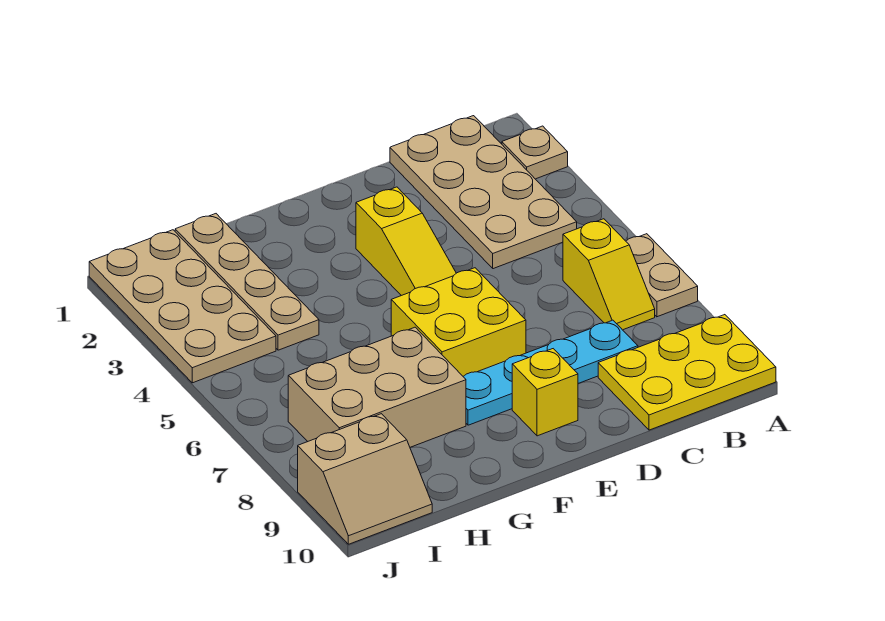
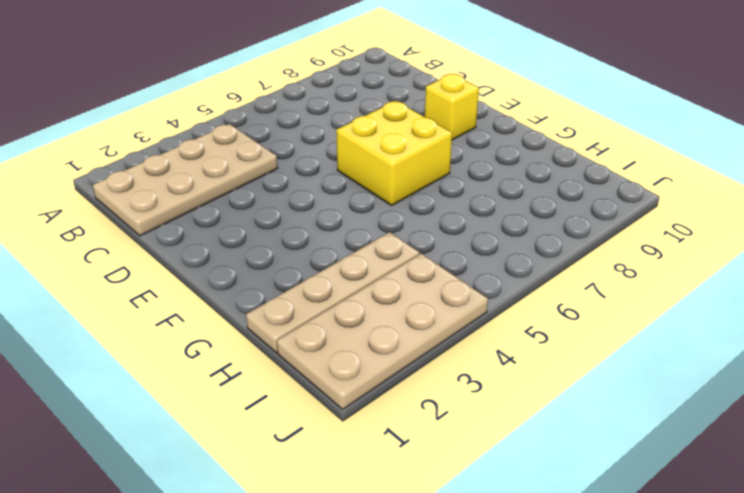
none -> tan 1x1 plate [502,126,568,179]
none -> tan 1x2 plate [626,234,698,317]
none -> yellow 2x3 plate [598,315,776,430]

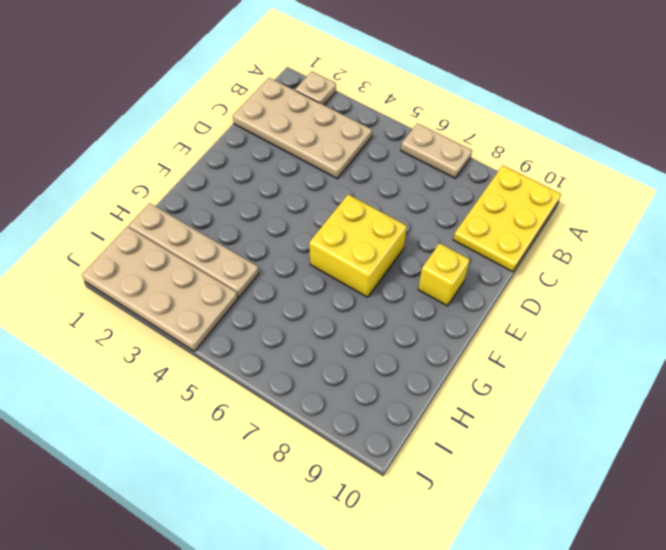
none -> yellow 1x2 slope [563,219,655,330]
none -> cyan 1x4 plate [463,320,638,425]
none -> yellow 1x3 slope [356,187,456,296]

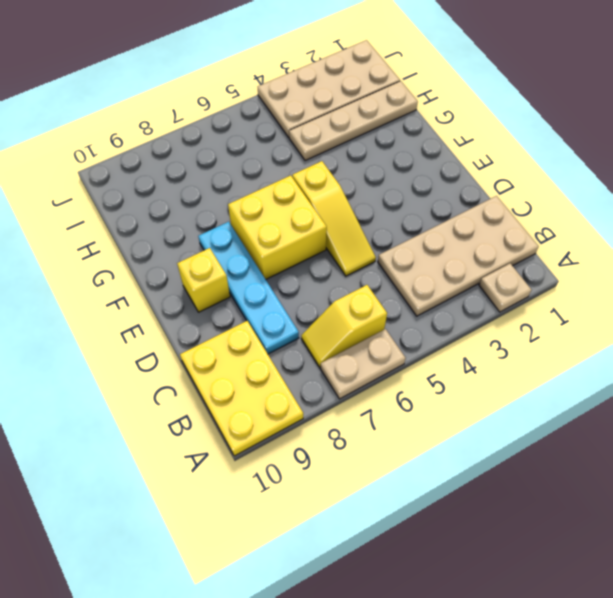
yellow 1x3 slope [292,161,376,276] -> yellow 1x3 slope turned to [356,187,456,296]
none -> tan 2x3 brick [288,327,466,447]
none -> tan 2x2 slope [298,414,432,544]

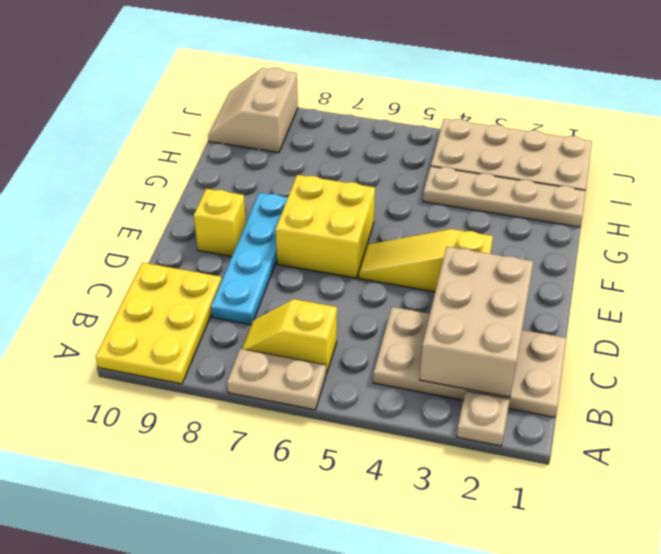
tan 2x3 brick [419,247,534,397] -> tan 2x3 brick moved to [288,327,466,447]

